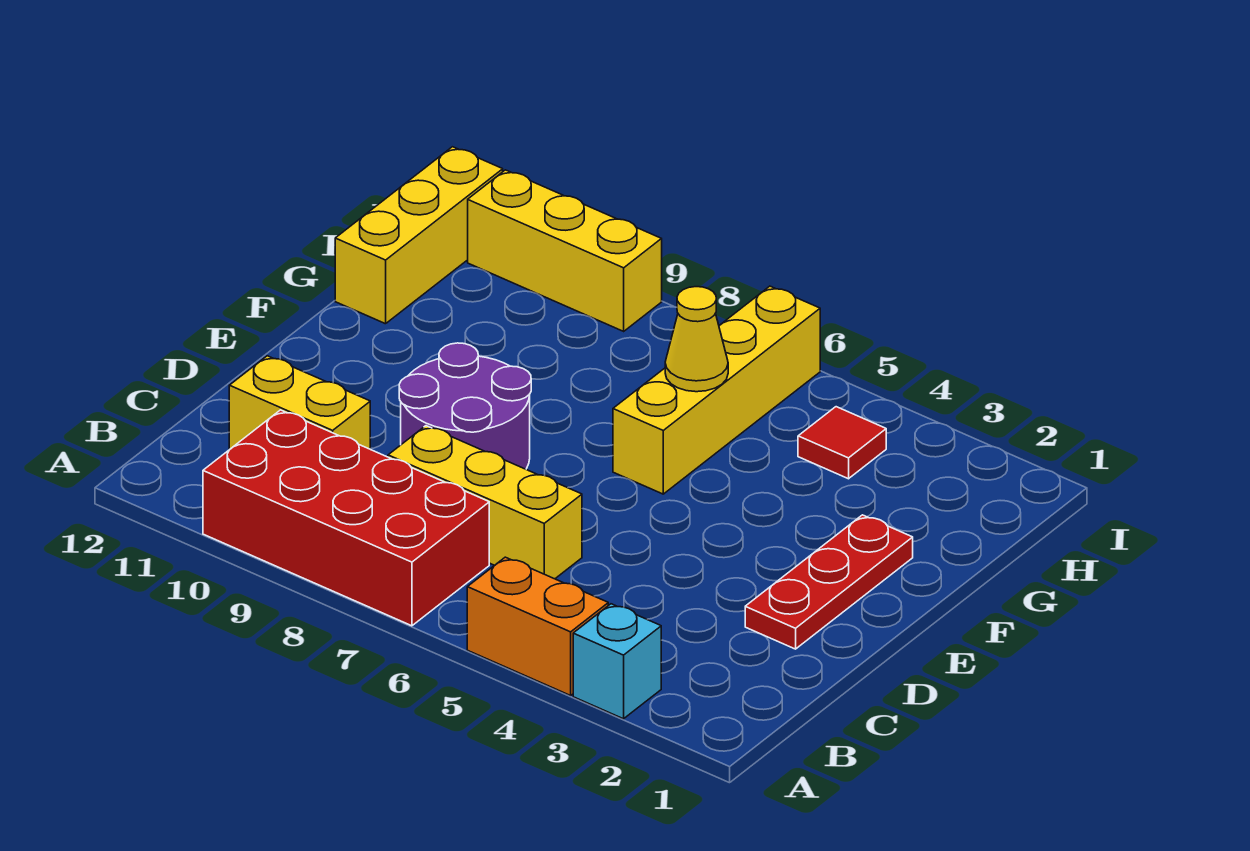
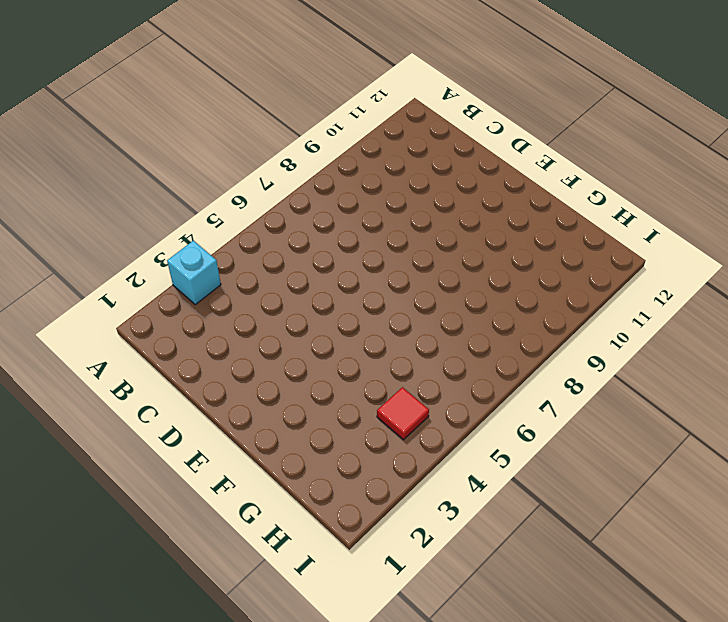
none -> orange 1x2 brick [467,557,608,695]
none -> red 2x4 brick [203,410,489,626]
none -> yellow 1x3 brick [388,426,582,579]

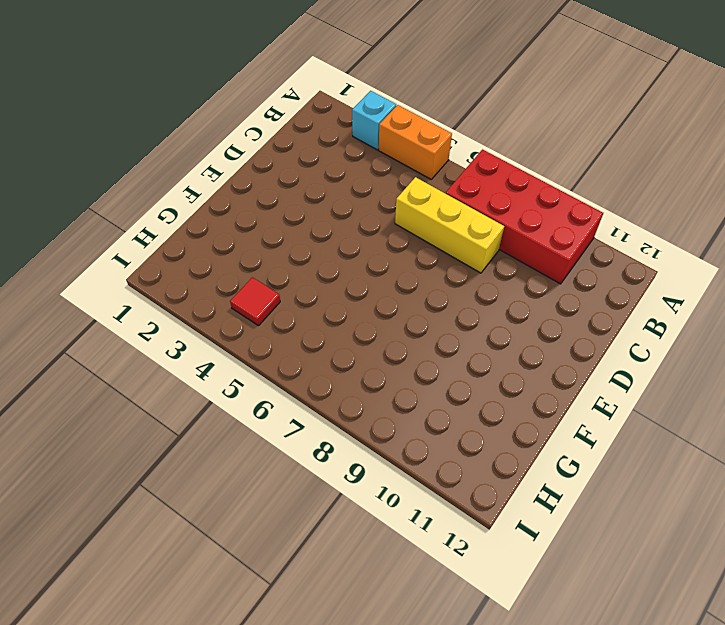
none -> yellow 1x2 brick [229,356,370,449]
none -> red 1x3 plate [745,515,913,649]
none -> purple 2x2 round brick [399,343,531,469]

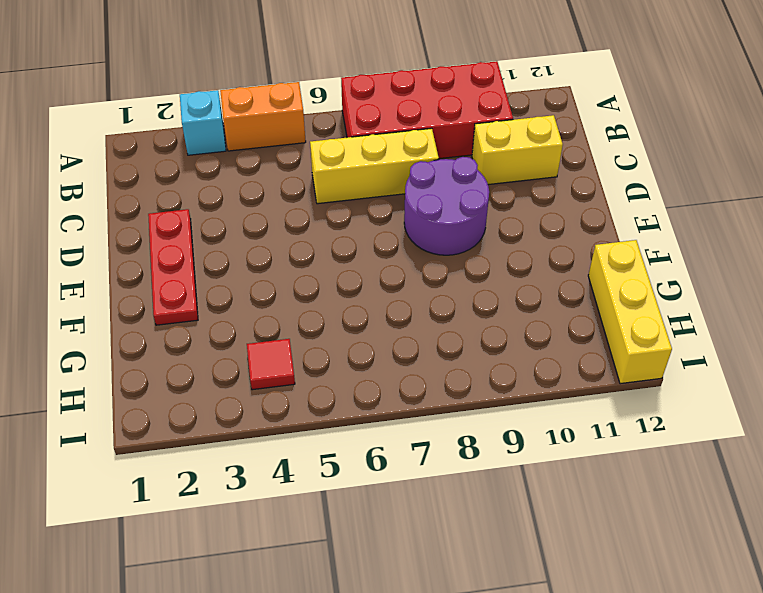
none -> yellow 1x4 brick [613,286,820,494]
none -> yellow 1x3 brick [468,170,662,331]
none -> yellow 1x1 cone [665,287,728,392]

